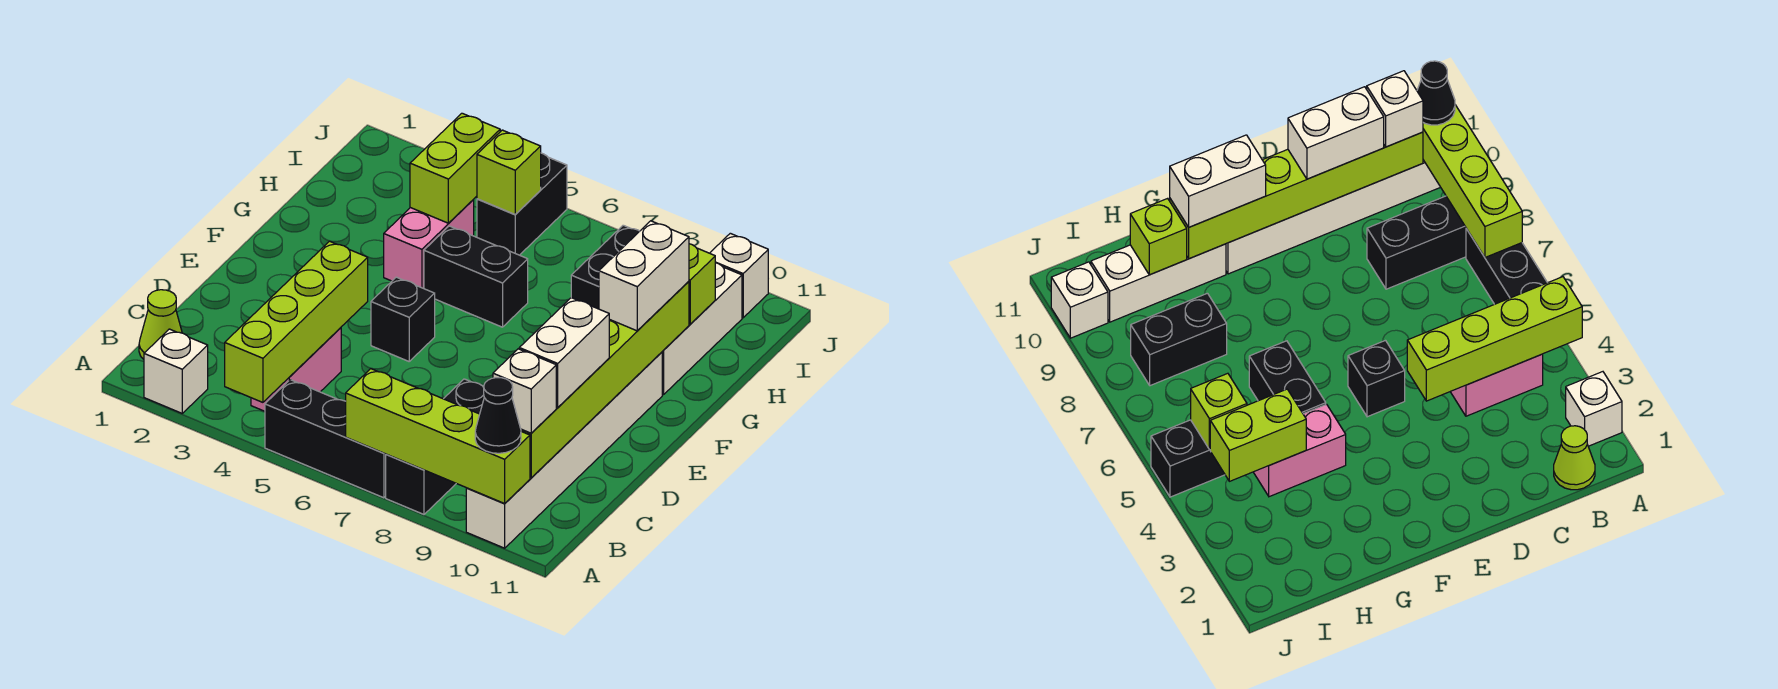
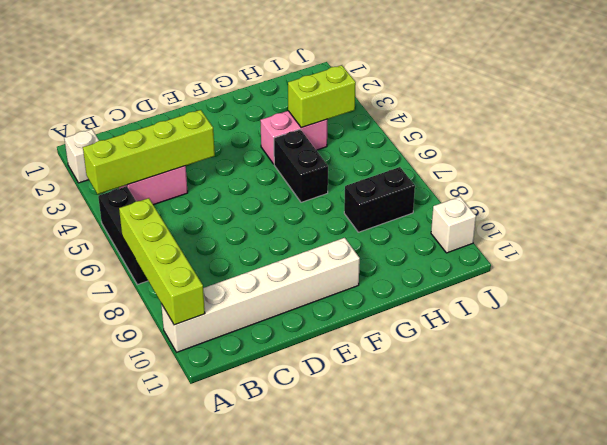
none -> black 1x3 brick [386,379,484,514]
none -> lime 1x1 cone [139,290,182,359]
none -> black 1x1 brick [371,277,435,361]

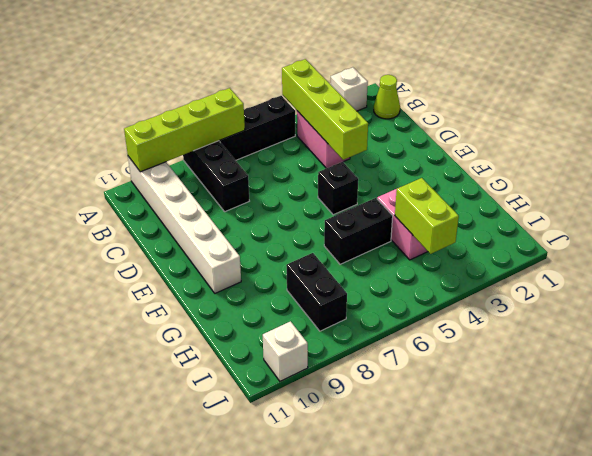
none -> white 1x3 brick [662,263,742,395]
none -> black 1x2 brick [477,153,567,255]
none -> lime 1x6 brick [521,281,689,478]

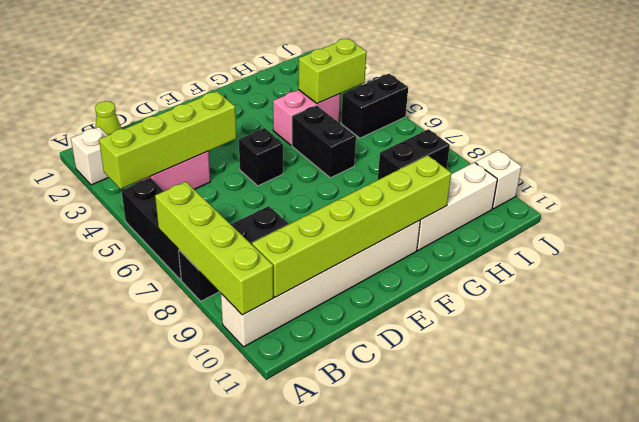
none -> lime 1x1 brick [689,244,715,324]
none -> lime 1x1 brick [477,130,541,214]
none -> black 1x1 cone [475,378,521,453]

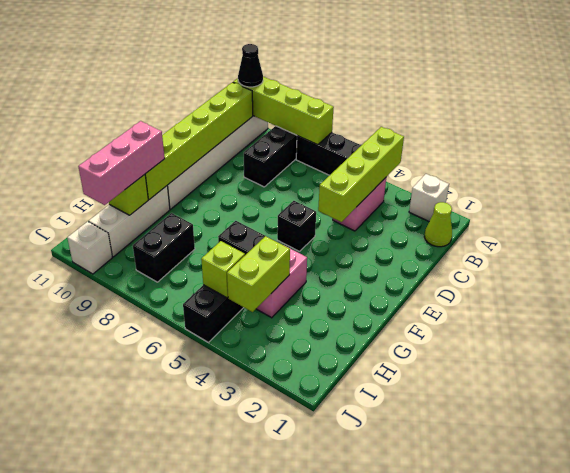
pink 1x3 brick [78,121,165,205] -> white 1x2 brick [599,221,689,331]
none -> white 1x1 brick [493,349,556,433]
none -> white 1x2 brick [519,298,609,408]

